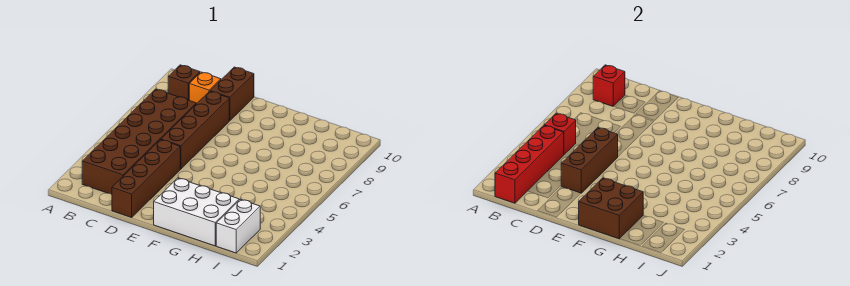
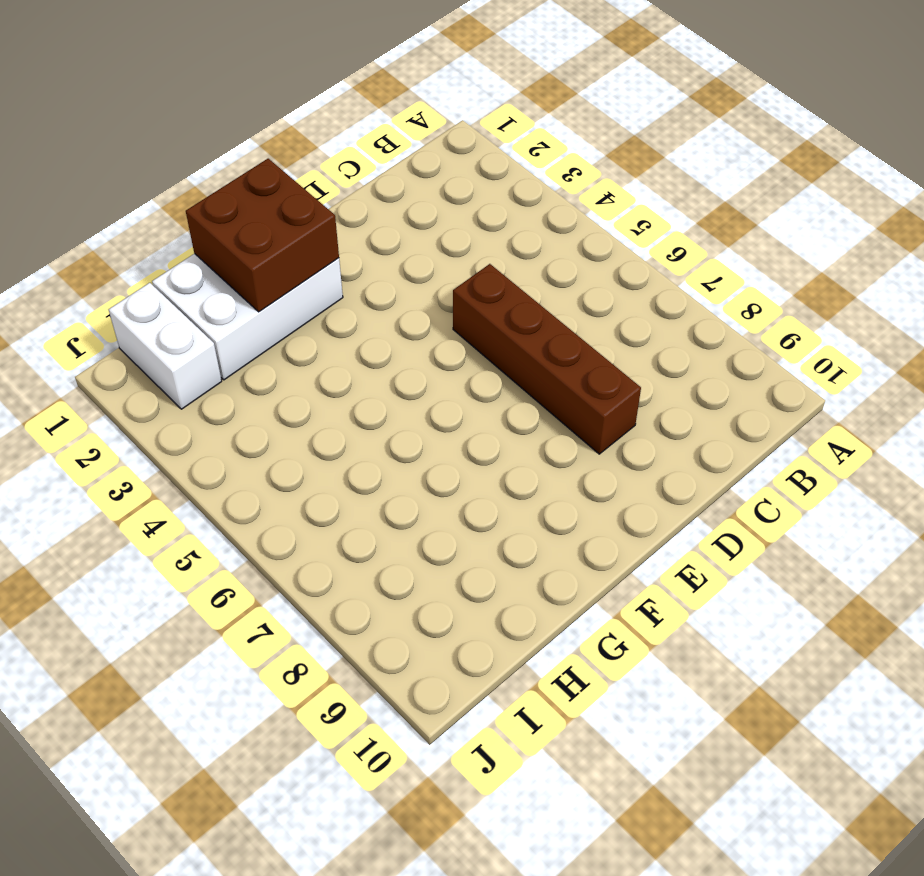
none -> brown 2x6 brick [82,89,196,194]
none -> brown 1x1 brick [168,65,200,100]
none -> orange 1x1 brick [189,72,221,104]

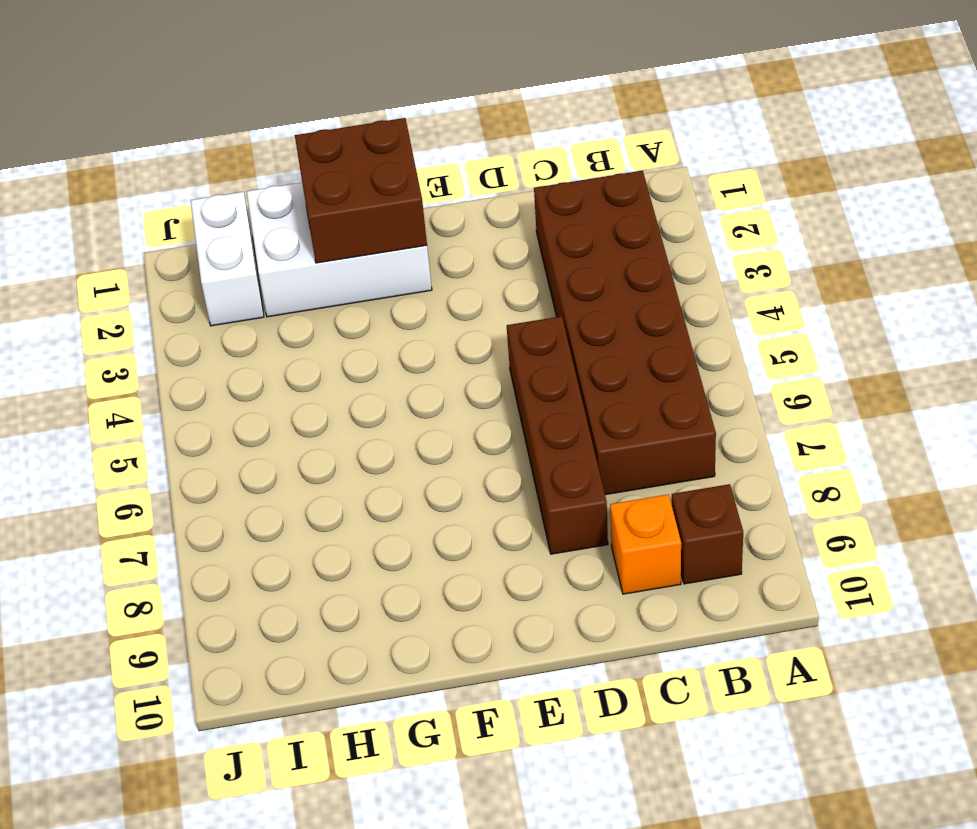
none -> brown 1x4 brick [112,140,180,218]
none -> brown 1x2 brick [210,67,254,121]
none -> red 1x4 brick [495,125,564,203]

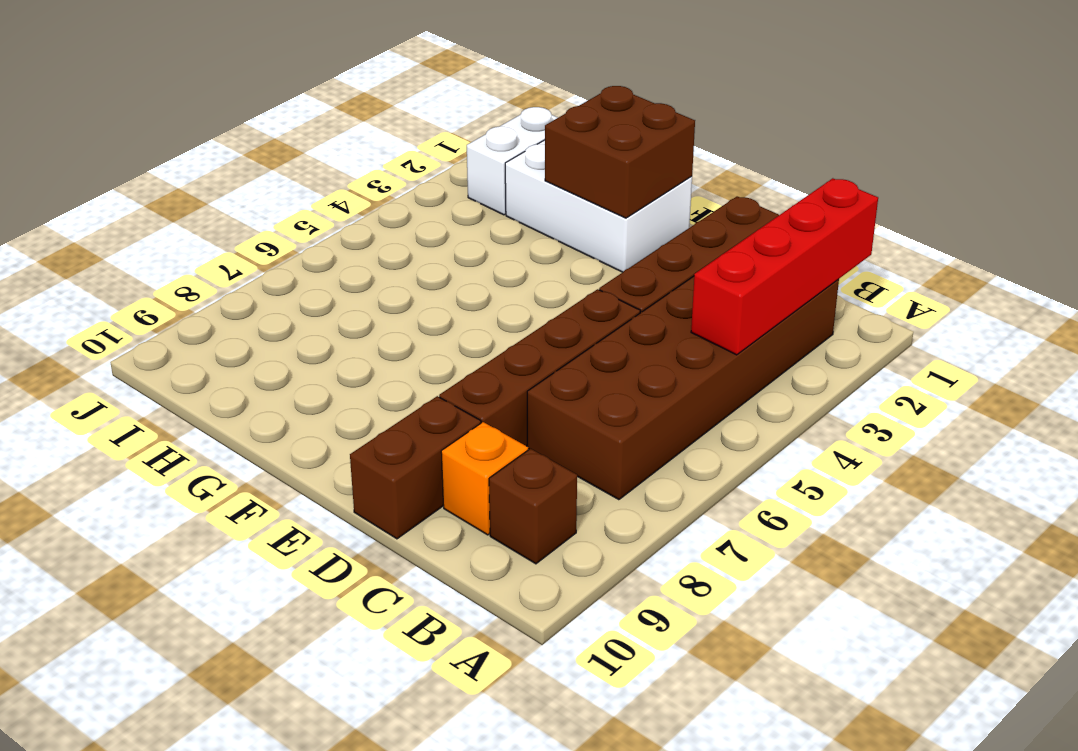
none -> red 1x1 brick [544,113,576,154]
none -> red 1x1 brick [593,65,625,106]
none -> brown 1x3 brick [561,128,618,193]

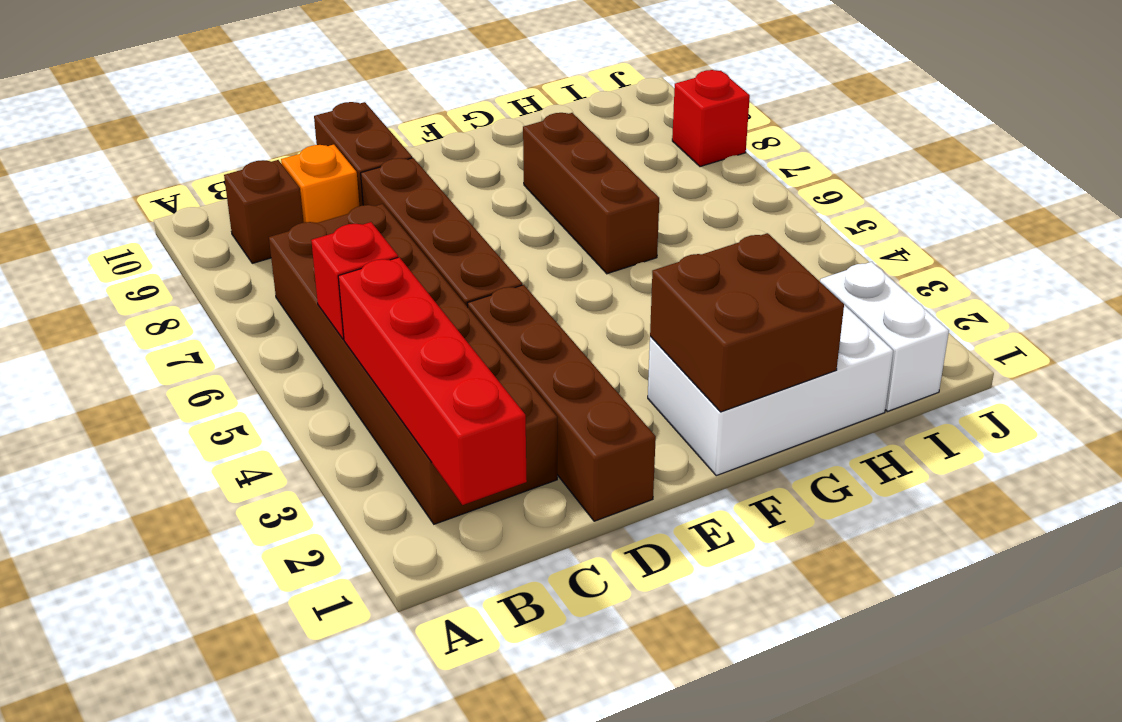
brown 1x3 brick [523,113,659,274] -> brown 1x3 brick moved to [561,128,618,193]
red 1x1 brick [672,70,750,167] -> red 1x1 brick moved to [593,65,625,106]

